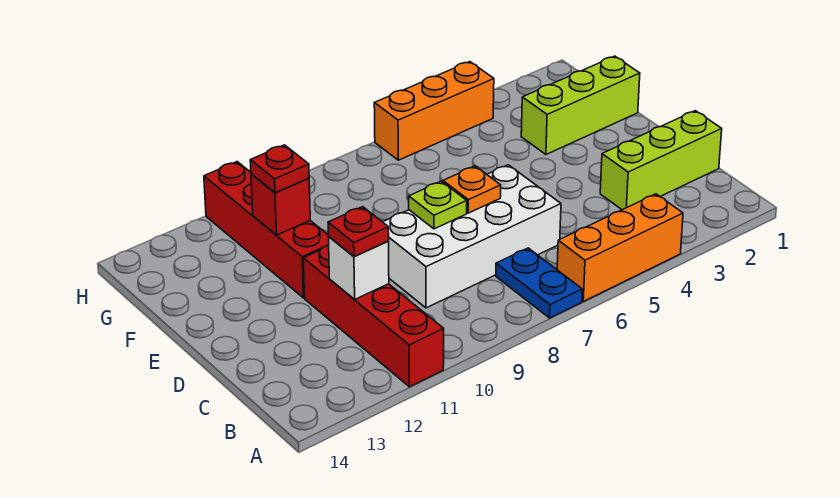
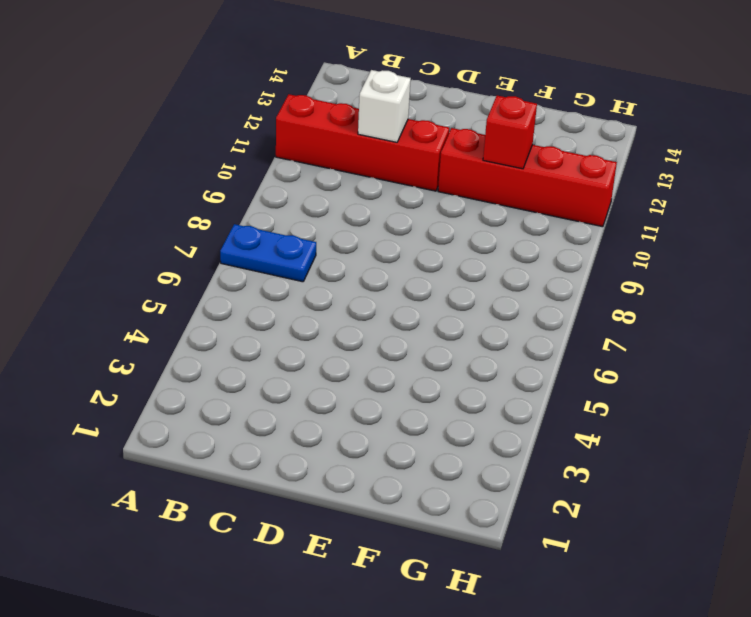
none -> orange 1x3 brick [557,194,683,301]
none -> lime 1x3 brick [600,111,722,210]
none -> white 2x4 brick [383,165,561,308]

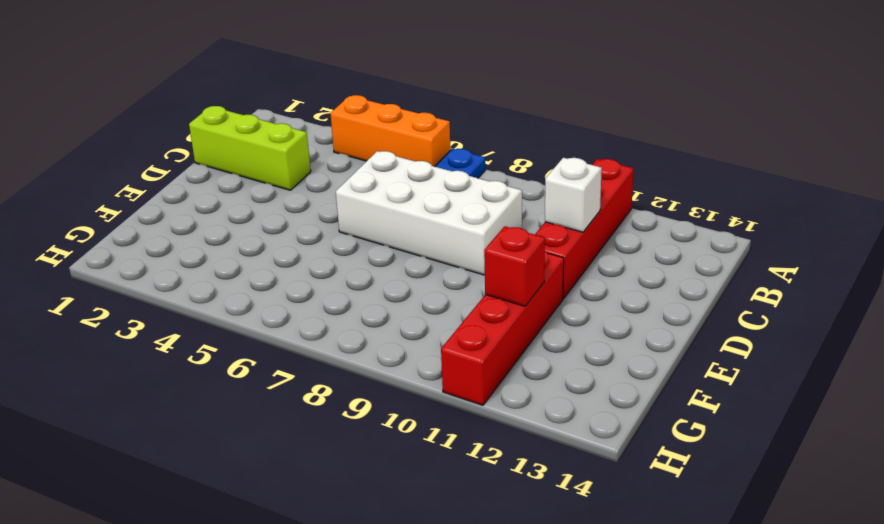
none -> lime 1x3 brick [521,56,640,154]
none -> orange 1x3 brick [374,62,494,160]
none -> orange 1x1 plate [443,166,501,213]

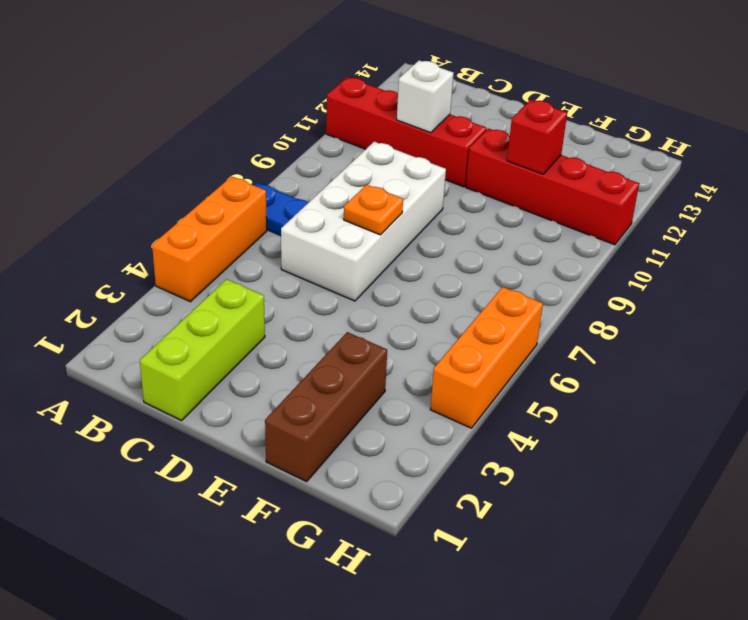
brown 1x3 brick [265,332,387,482] -> lime 1x3 brick [521,56,640,154]
none -> lime 1x1 plate [409,181,467,229]
none -> red 1x1 plate [328,207,389,256]
none -> red 1x1 plate [250,145,309,193]

